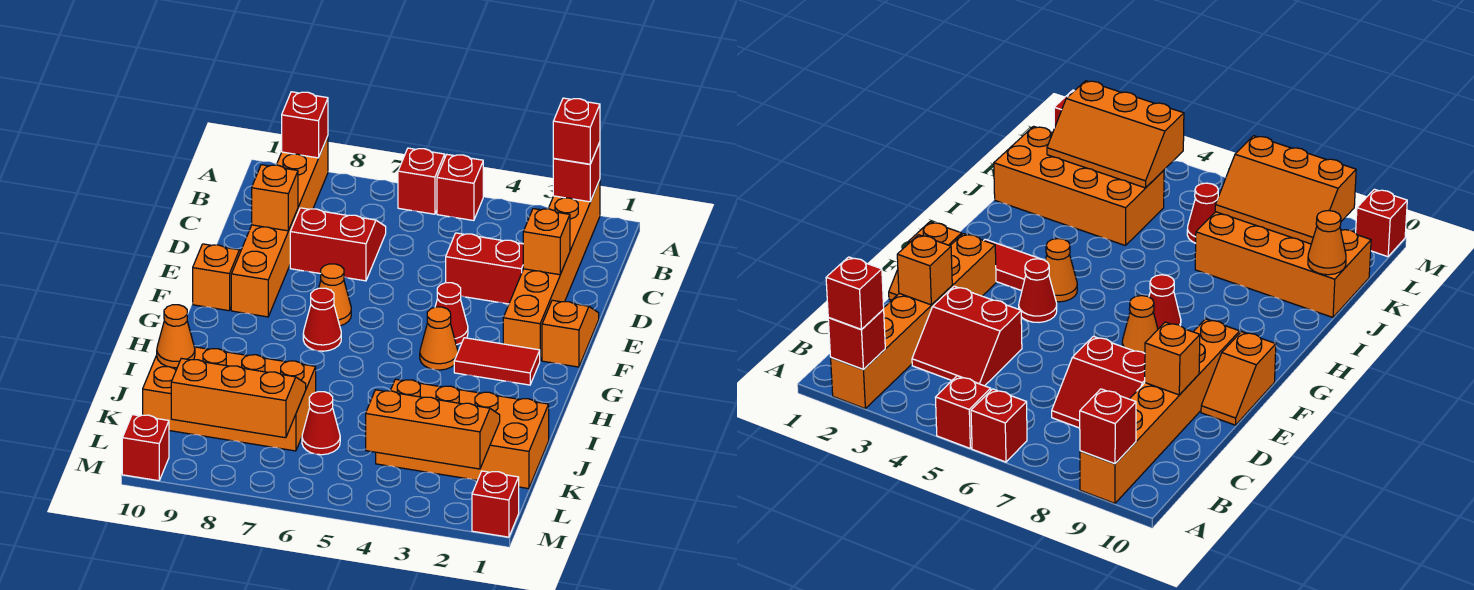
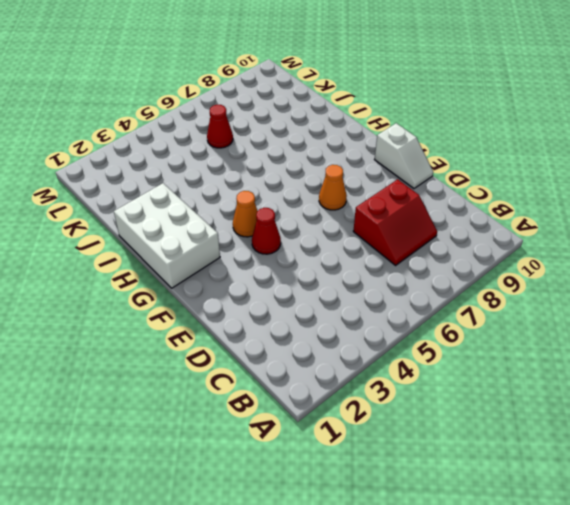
white 1x2 slope [375,123,433,188] -> orange 1x2 slope [193,244,241,311]
white 2x3 brick [114,183,220,288] -> red 1x2 tile [454,338,540,385]
none -> orange 1x6 brick [503,180,600,360]
none -> red 1x1 brick [437,155,483,221]
none -> red 1x1 brick [398,148,445,214]

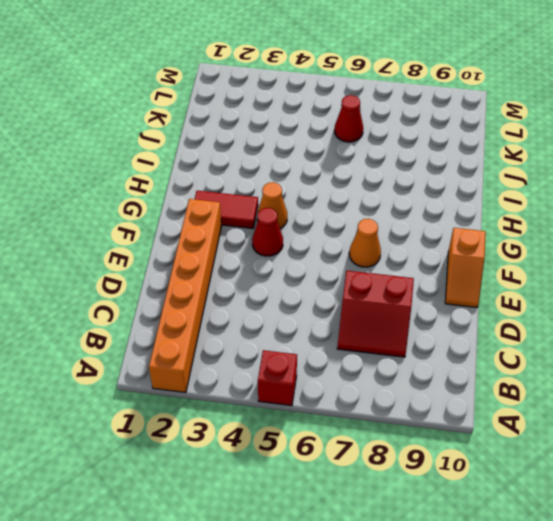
none -> red 1x1 brick [398,148,445,214]
none -> orange 1x6 brick [231,136,328,317]
none -> red 2x2 slope [446,233,523,304]

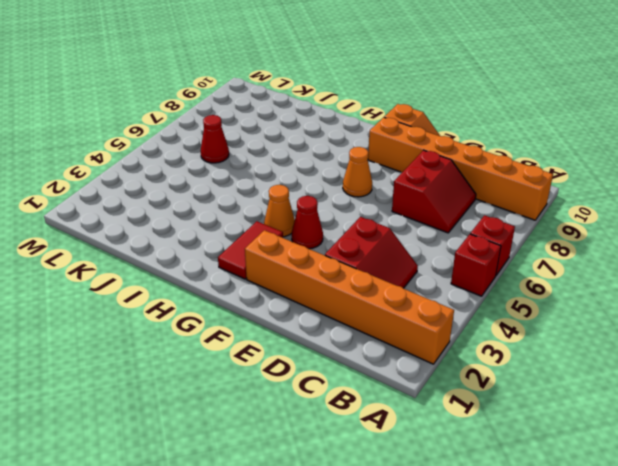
none -> orange 1x2 slope [542,300,599,367]
none -> red 1x1 cone [303,288,341,351]
none -> orange 2x4 brick [376,379,549,489]

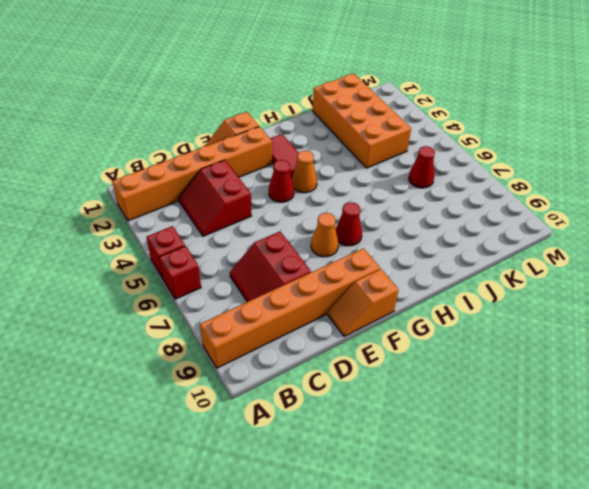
none -> orange 2x4 brick [143,347,316,451]
none -> red 1x1 brick [472,471,519,537]
none -> red 1x1 brick [122,415,169,481]

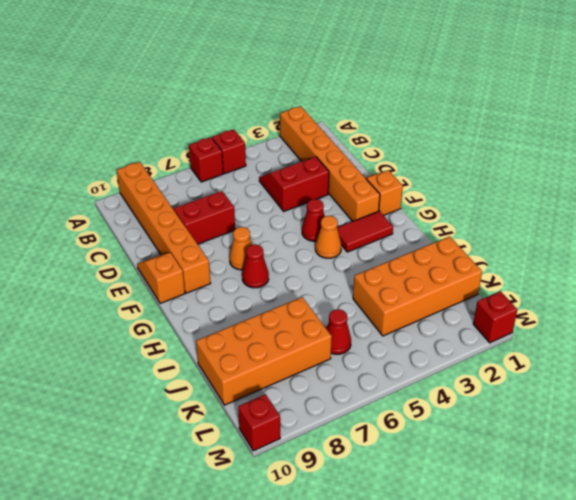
none -> red 1x1 brick [553,142,600,202]
none -> red 1x1 brick [282,92,328,158]
none -> orange 1x1 brick [523,209,570,275]

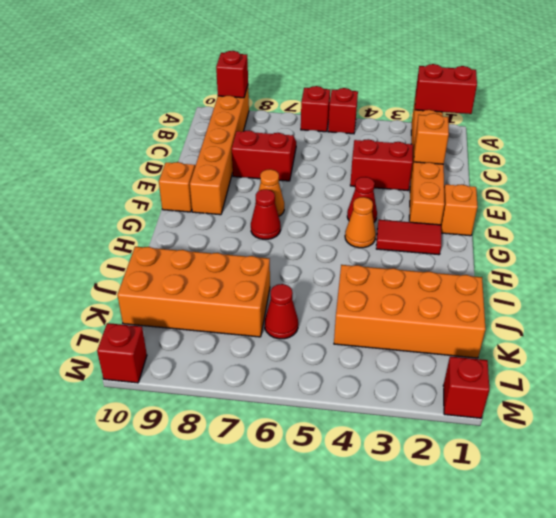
red 1x2 brick [415,64,477,114] -> red 1x1 brick [553,142,600,202]
none -> orange 1x1 brick [252,165,298,231]
none -> orange 1x1 cone [157,305,195,368]
none -> orange 2x3 slope [366,390,500,469]

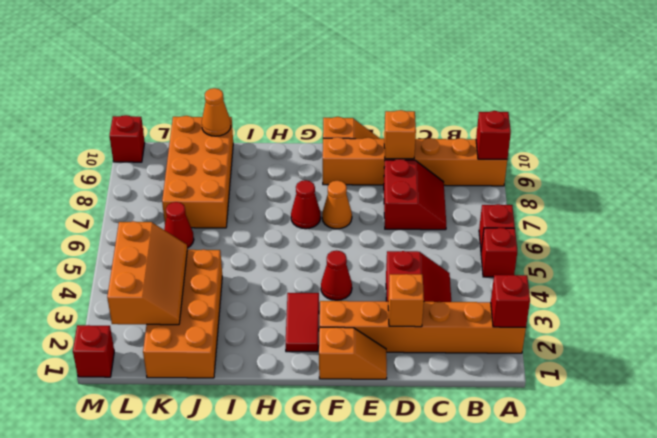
none -> orange 1x1 cone [420,307,458,370]
none -> orange 2x3 slope [171,358,306,438]
none -> red 1x1 brick [553,98,600,164]

